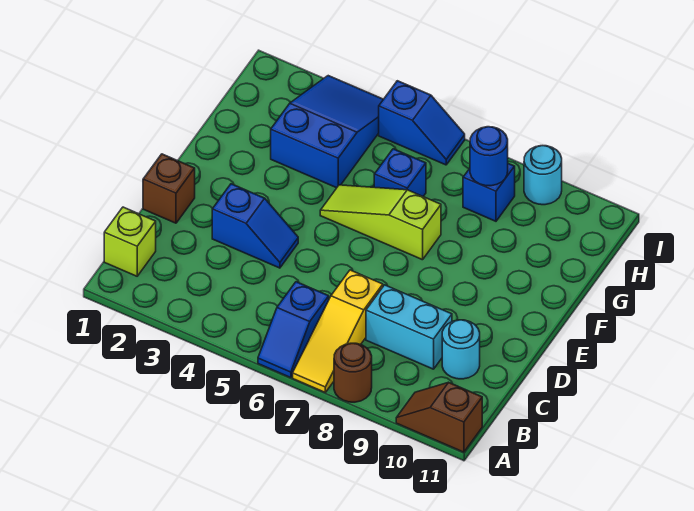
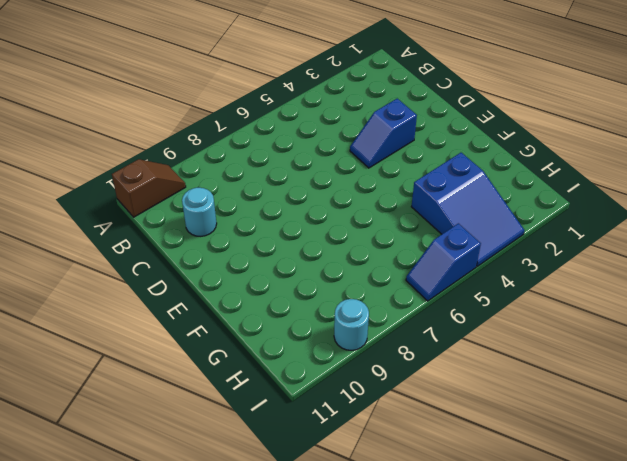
none -> blue 1x2 slope [258,282,329,378]
none -> yellow 1x3 slope [293,270,383,392]
none -> brown 1x1 round brick [334,343,372,402]

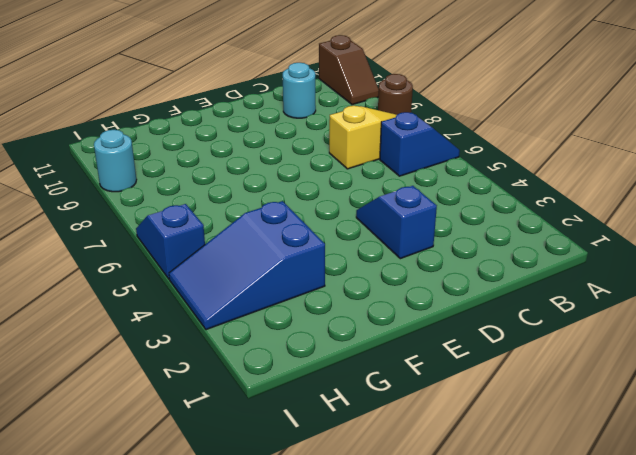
none -> lime 1x1 brick [104,207,156,276]
none -> cyan 1x2 brick [366,285,452,369]
none -> brown 1x1 brick [143,154,195,223]

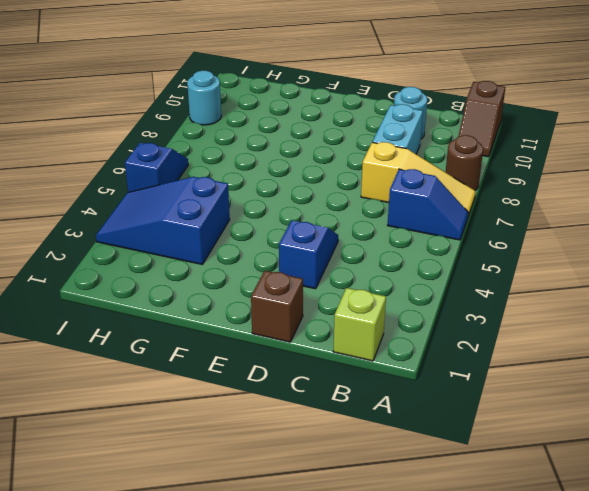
none -> lime 1x3 slope [320,185,441,260]
none -> blue 1x1 brick [374,149,426,196]
none -> blue 1x1 brick [463,163,515,221]

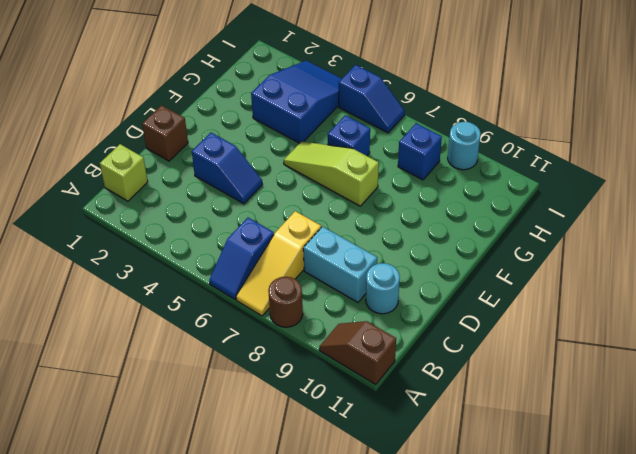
none -> blue 1x1 round brick [470,127,508,186]

